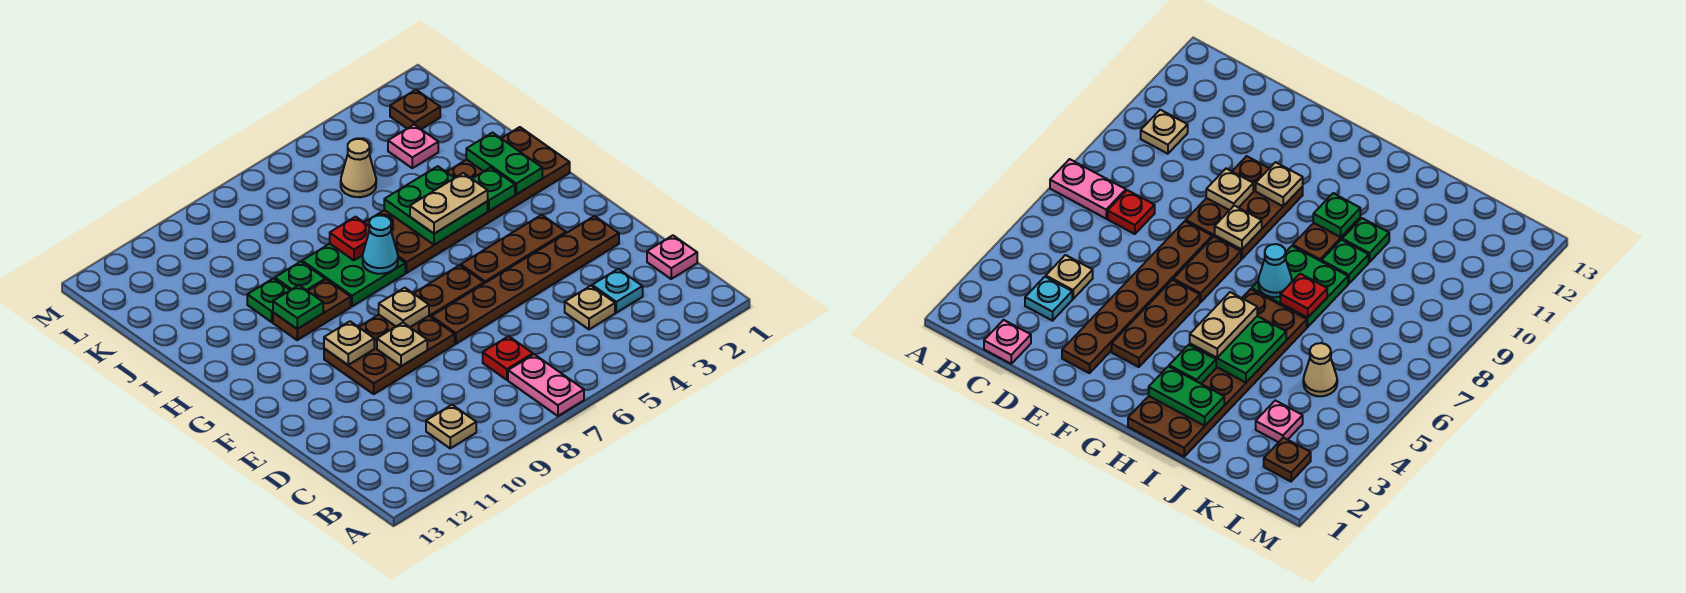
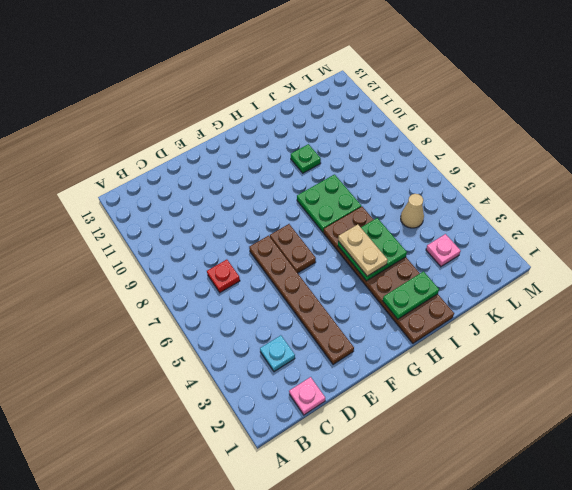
none -> pink 1x2 plate [508,354,584,416]
none -> tan 1x1 plate [426,405,476,448]
none -> tan 1x1 plate [565,286,615,329]

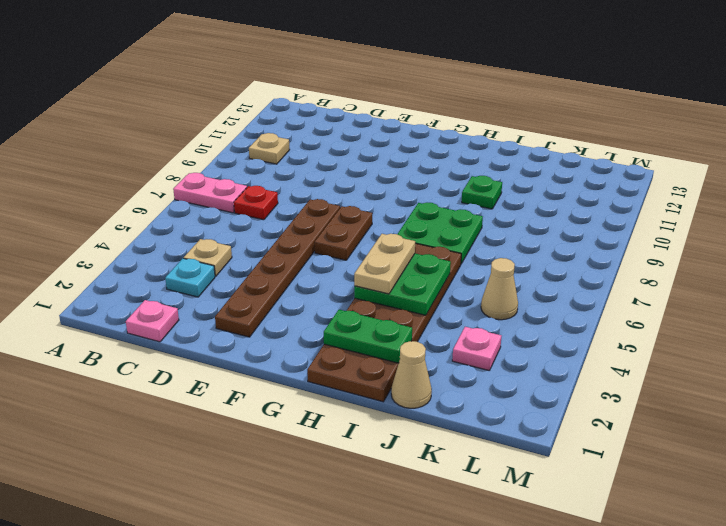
tan 1x1 cone [391,341,432,408] -> none
none -> brown 2x3 plate [324,315,455,394]
none -> brown 1x3 plate [461,215,566,284]
none -> brown 1x2 plate [273,280,351,340]

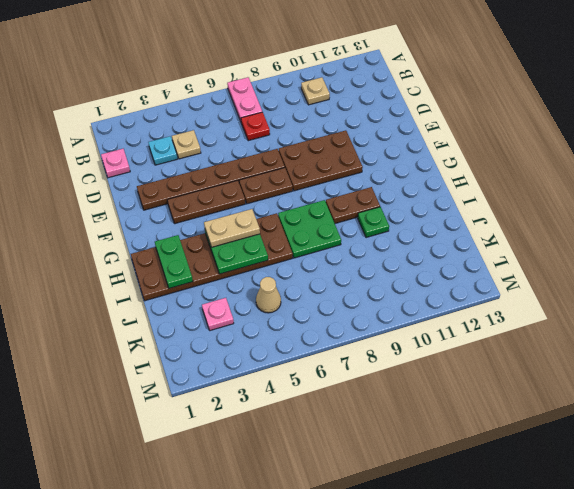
none -> green 1x1 plate [275,262,325,291]
none -> brown 1x1 plate [390,90,440,129]
none -> tan 1x1 plate [377,323,427,366]

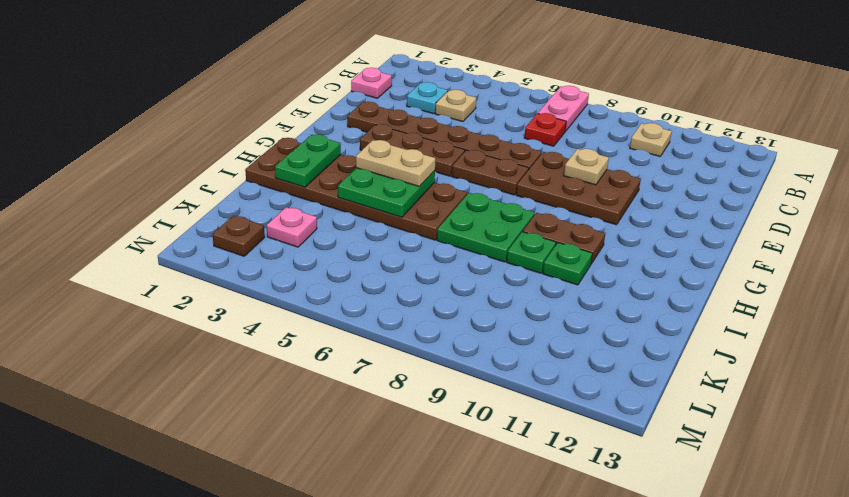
none -> tan 1x1 cone [341,139,376,197]
none -> tan 1x1 plate [379,288,429,327]
none -> tan 1x1 plate [324,321,374,365]

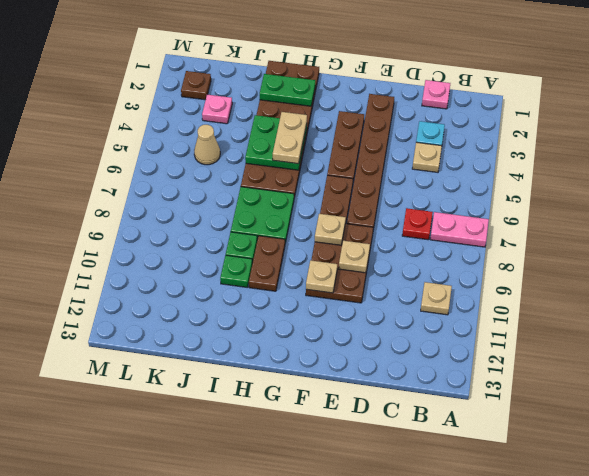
none -> green 1x1 plate [472,167,515,211]
none -> cyan 1x1 cone [363,215,398,274]
none -> green 1x1 plate [273,285,323,329]

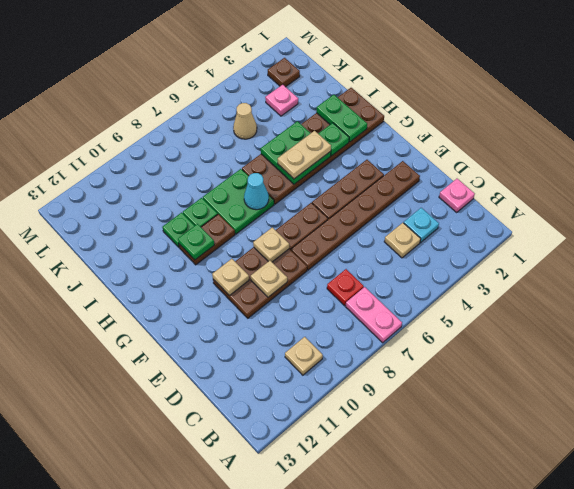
none -> red 1x1 plate [330,217,369,260]

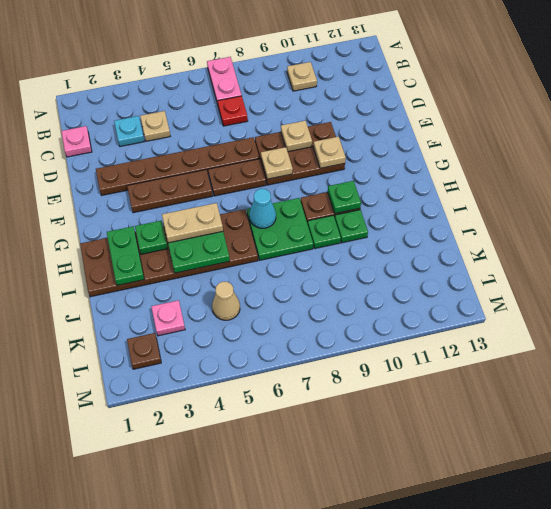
none -> red 1x1 plate [330,217,369,260]

